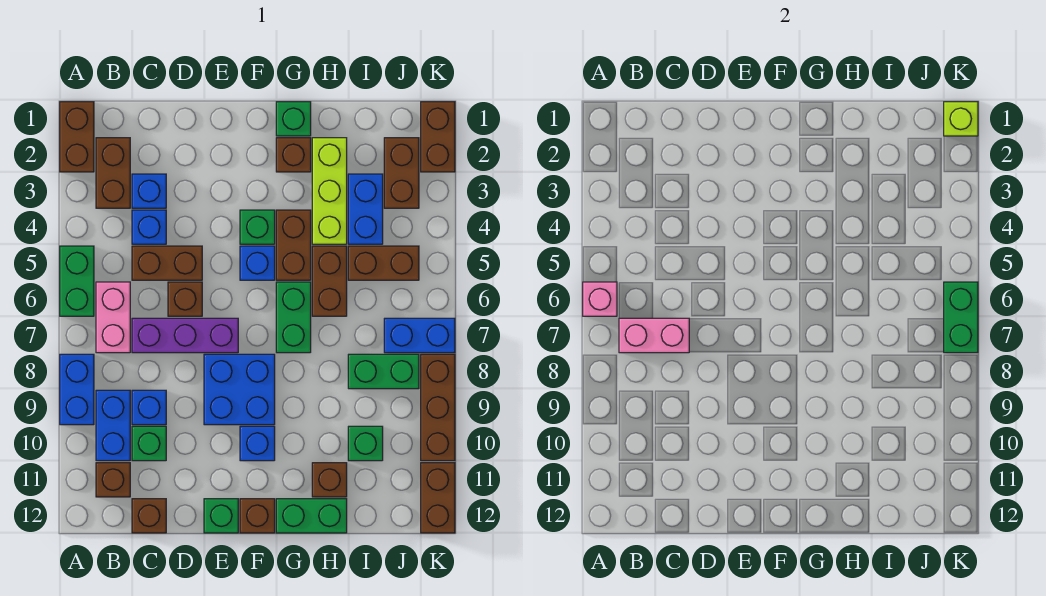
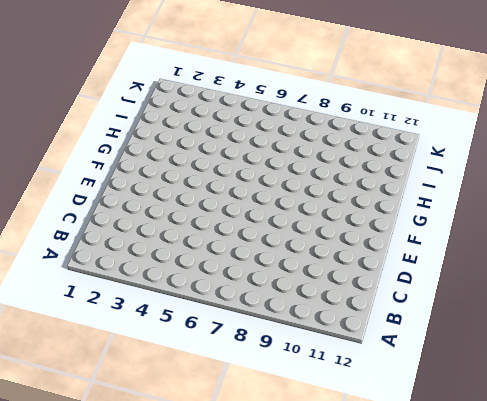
none -> brown 1x2 brick [60,102,94,172]
none -> green 1x2 brick [60,246,94,316]
none -> blue 1x2 brick [60,354,94,425]
none -> brown 1x2 brick [96,138,130,208]

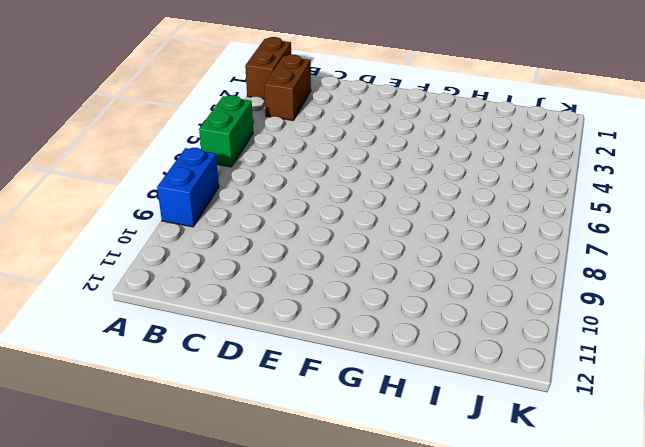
none -> pink 1x2 brick [96,282,130,353]
none -> blue 1x2 brick [96,390,130,461]
none -> brown 1x1 brick [96,463,130,497]
none -> blue 1x1 brick [132,174,166,208]

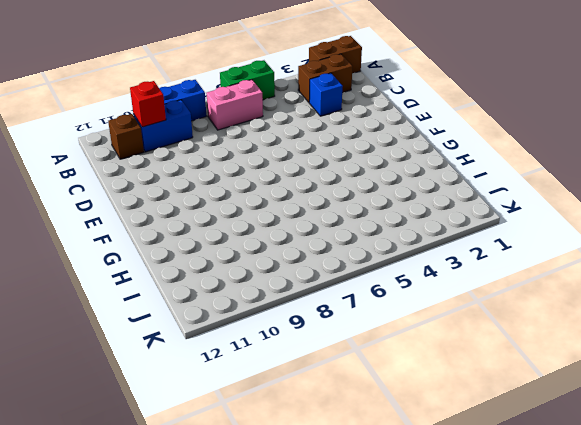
red 1x1 brick [130,81,166,127] -> none
none -> blue 1x1 brick [132,210,166,244]
none -> brown 1x2 brick [132,246,202,280]
none -> purple 1x3 brick [132,318,238,353]
none -> blue 1x1 brick [132,390,166,425]

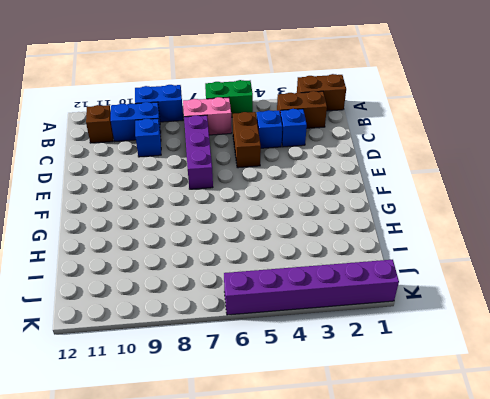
purple 1x6 brick [224,260,399,315] -> brown 1x2 brick [421,102,455,172]
none -> green 1x1 brick [132,426,166,461]
none -> brown 1x1 brick [132,499,166,533]
none -> brown 1x1 brick [168,282,202,316]
none -> blue 2x2 brick [204,354,275,425]

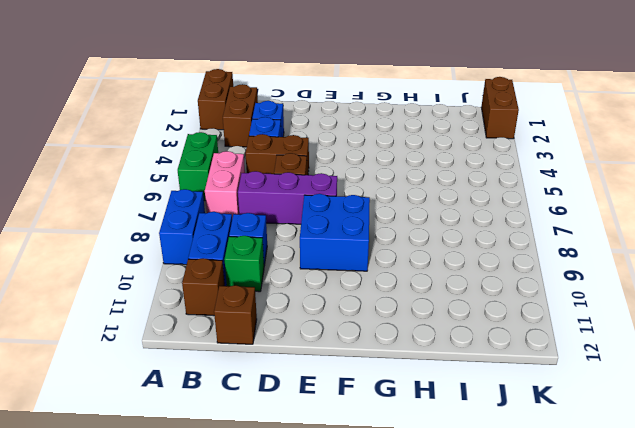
none -> green 1x1 brick [204,499,238,533]
none -> green 1x1 brick [240,210,275,244]
none -> blue 1x1 brick [240,246,275,280]
none -> blue 1x1 brick [240,426,275,461]

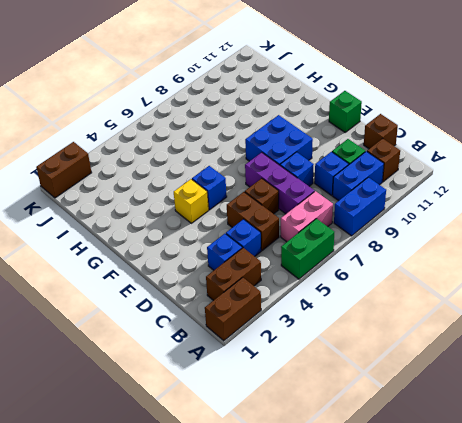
blue 1x1 brick [280,152,314,186] -> blue 1x1 brick moved to [240,426,275,461]
yellow 1x1 brick [174,179,209,223] -> green 1x1 brick [240,210,275,244]
none -> brown 1x1 brick [240,499,275,533]
none -> green 1x1 brick [276,102,311,136]
none -> brown 1x1 brick [276,138,311,172]
none -> brown 1x2 brick [276,210,311,280]

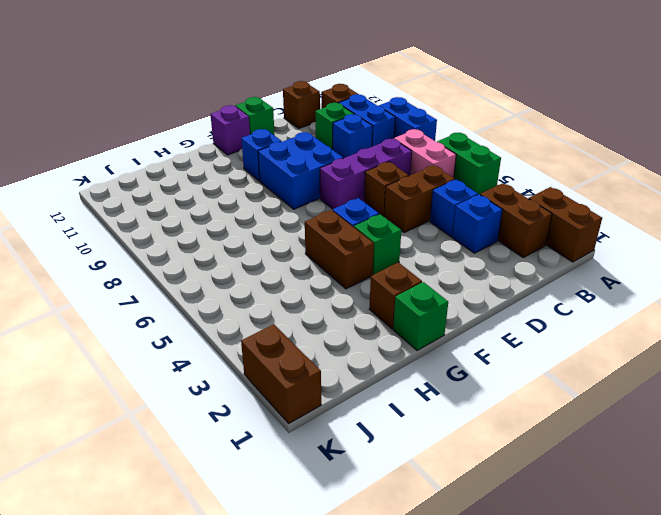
purple 1x1 brick [210,105,250,155] -> brown 1x1 brick [240,499,275,533]
none -> green 1x2 brick [276,282,311,353]
none -> green 1x2 brick [276,499,347,533]
none -> lime 1x3 brick [312,138,347,244]
none -> brown 1x2 brick [312,246,347,316]

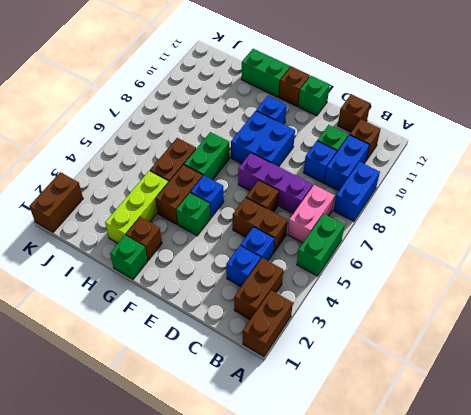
none -> brown 1x1 brick [312,463,347,497]
none -> blue 1x2 brick [348,174,383,244]
none -> brown 1x2 brick [348,246,419,280]
none -> green 1x2 brick [348,354,419,389]

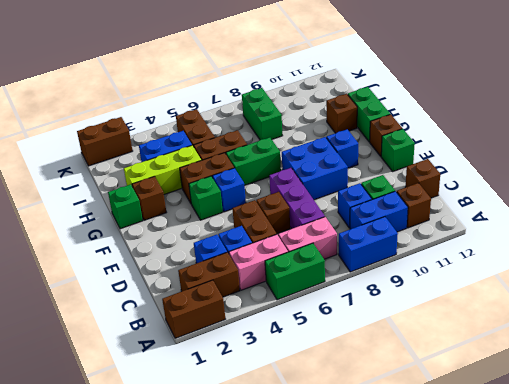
pink 1x2 brick [229,234,288,290] -> pink 1x2 brick turned to [619,318,689,353]
none -> green 1x1 brick [348,426,383,461]
none -> brown 1x2 brick [384,138,419,208]
none -> blue 1x2 brick [384,318,455,353]
none -> brown 1x3 brick [421,354,455,461]

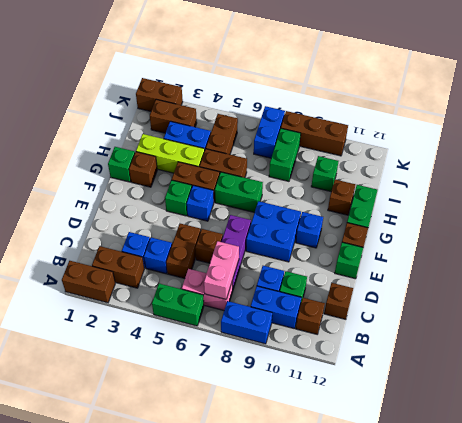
none -> brown 1x2 brick [421,463,455,533]
none -> pink 1x1 brick [583,282,617,316]
none -> lime 1x1 brick [944,102,978,136]
none -> green 1x2 brick [944,282,978,353]

